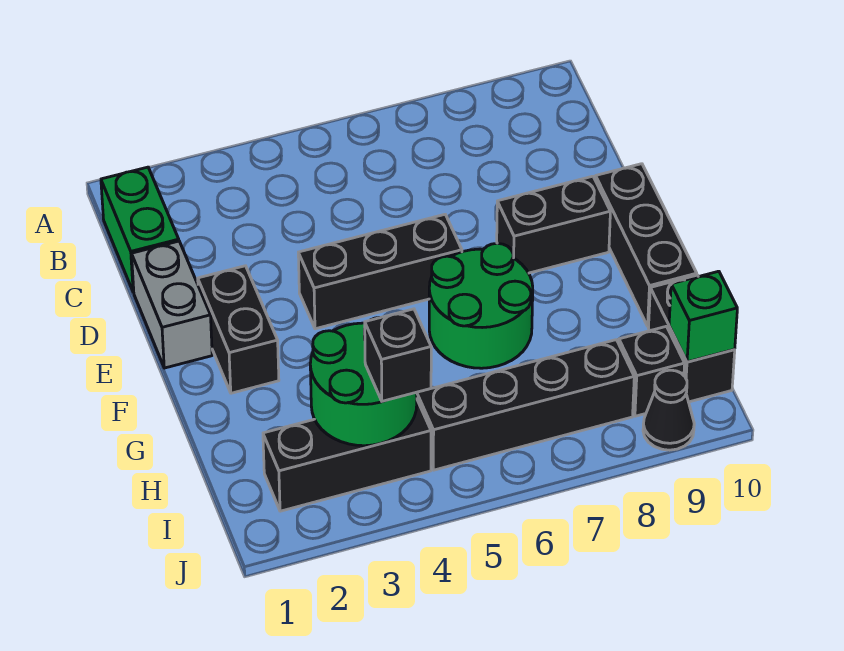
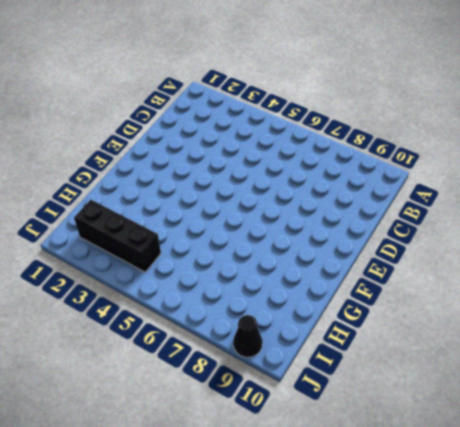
none -> green 1x2 brick [101,167,179,292]
none -> grey 1x2 brick [132,241,212,368]
none -> black 1x2 brick [198,266,279,393]

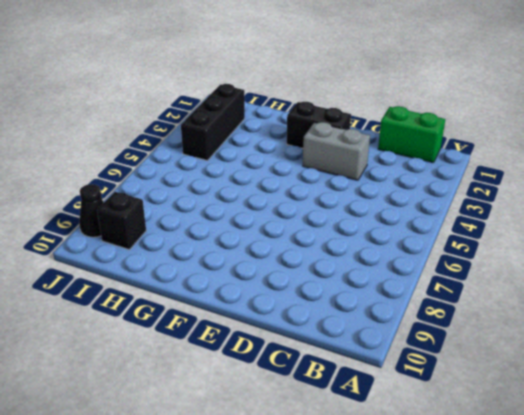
grey 1x2 brick [303,122,370,180] -> grey 1x2 brick moved to [132,241,212,368]
none -> black 1x3 brick [298,214,462,329]
none -> black 1x2 brick [497,176,610,273]
none -> black 1x3 brick [595,164,697,326]

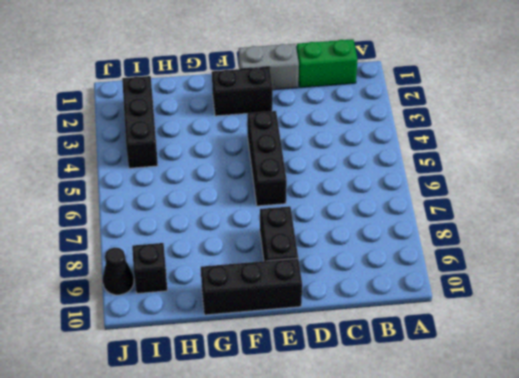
none -> green 2x2 round brick [429,243,533,368]
none -> black 1x2 brick [649,275,735,402]
none -> black 1x4 brick [417,340,634,470]

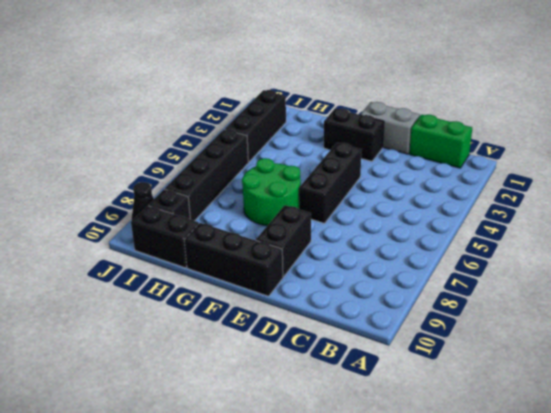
none -> green 2x2 round brick [310,317,417,446]
none -> green 1x1 brick [669,271,737,362]
none -> black 1x1 brick [365,309,431,401]

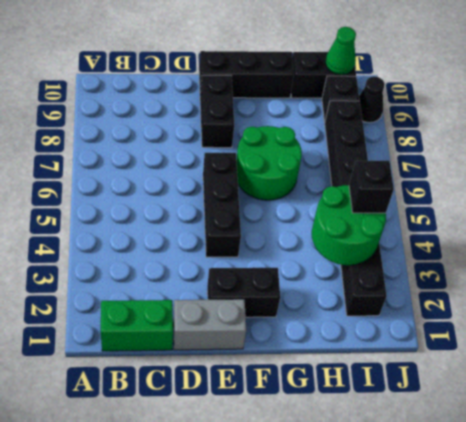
green 1x1 cone [325,27,356,75] -> green 1x1 brick [669,271,737,362]

